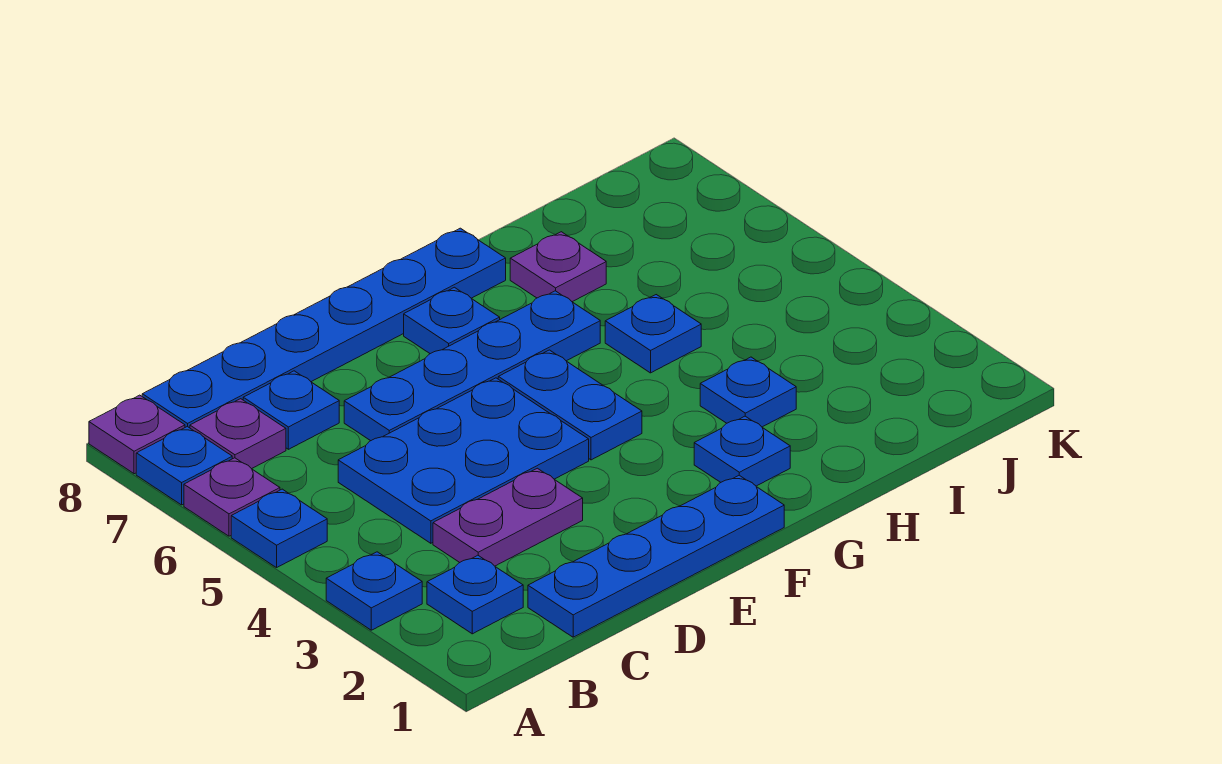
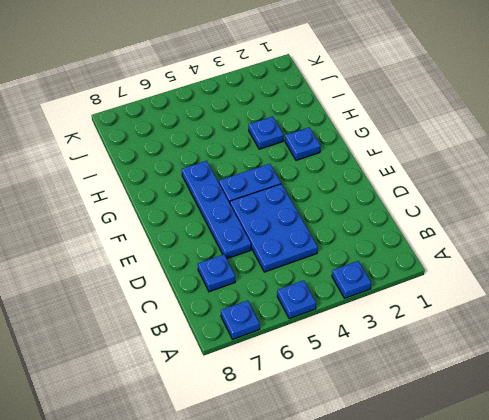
none -> purple 1x1 plate [184,458,280,536]
none -> purple 1x1 plate [89,395,185,474]
none -> blue 1x1 plate [427,555,523,634]

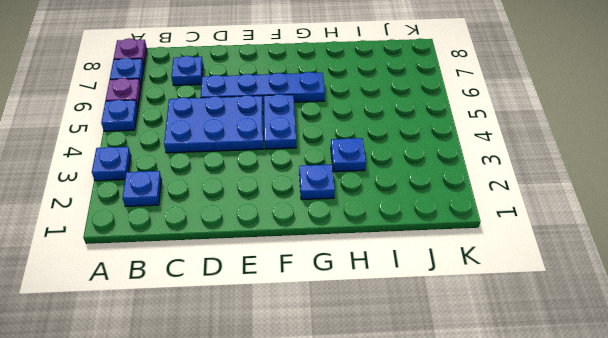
none -> purple 1x1 plate [190,399,286,469]
none -> blue 1x6 plate [142,228,506,428]
none -> blue 1x4 plate [528,475,784,637]

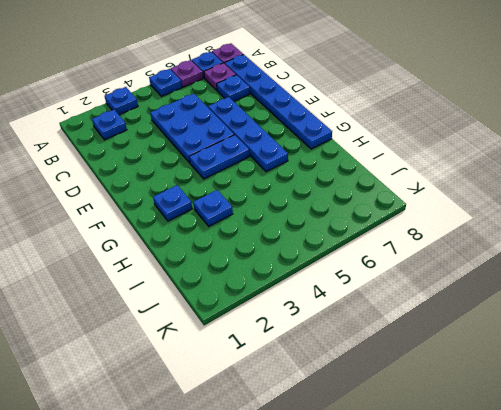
none -> blue 1x4 plate [528,475,784,637]
none -> purple 1x2 plate [433,468,583,566]
none -> blue 1x1 plate [404,287,500,354]

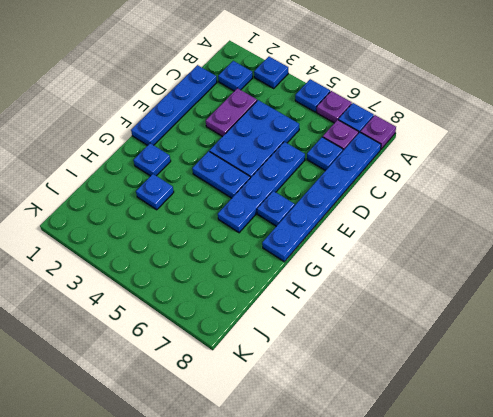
none -> blue 1x1 plate [605,295,701,373]
none -> purple 1x1 plate [510,232,606,302]

